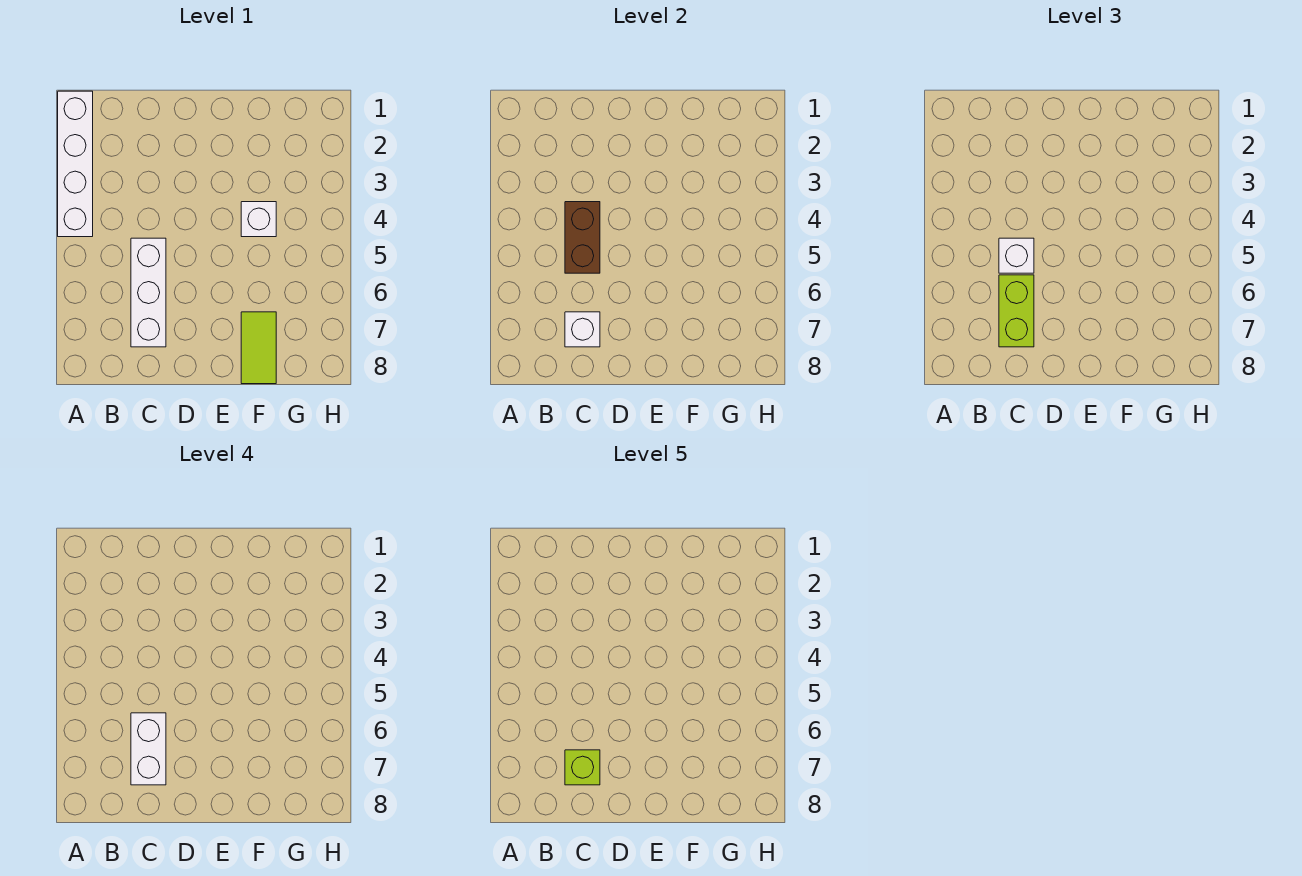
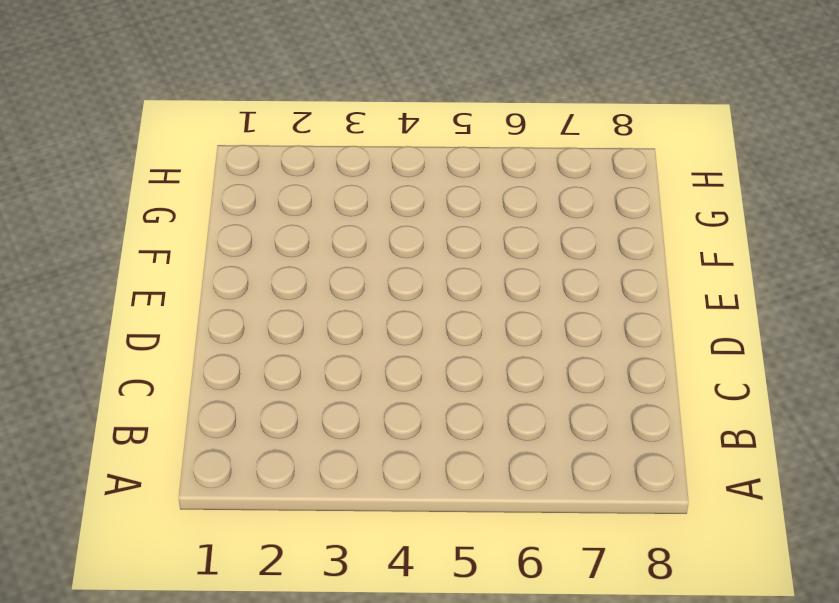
none -> white 1x4 brick [58,91,93,237]
none -> white 1x3 brick [131,238,166,347]

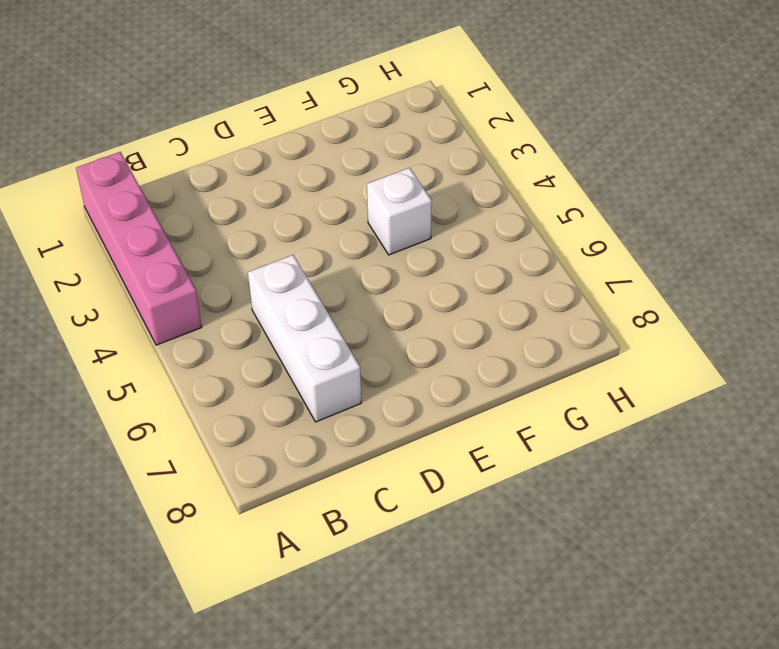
pink 1x4 brick [76,152,202,345] -> white 1x4 brick [58,91,93,237]
none -> lime 1x2 tile [241,312,276,384]
none -> brown 1x2 brick [565,202,600,273]

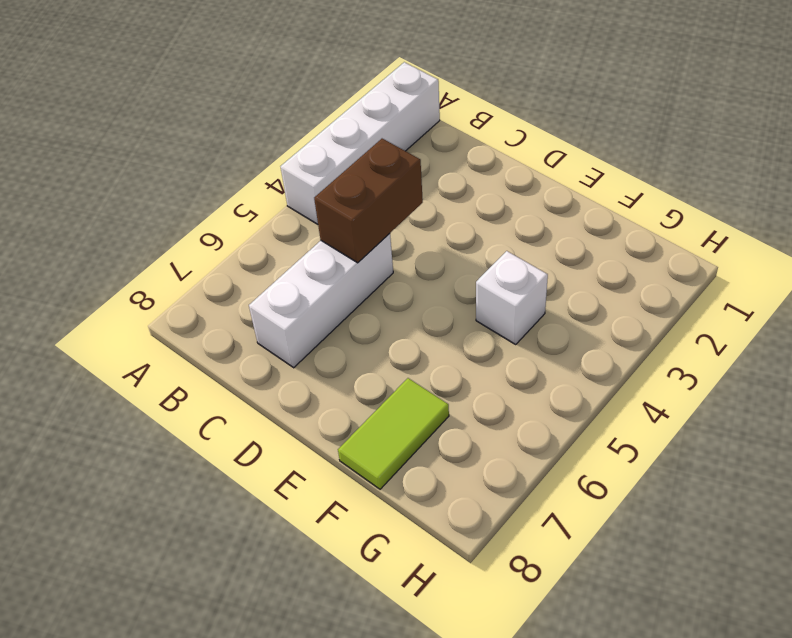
none -> white 1x1 brick [565,312,600,347]
none -> white 1x1 brick [999,238,1034,273]

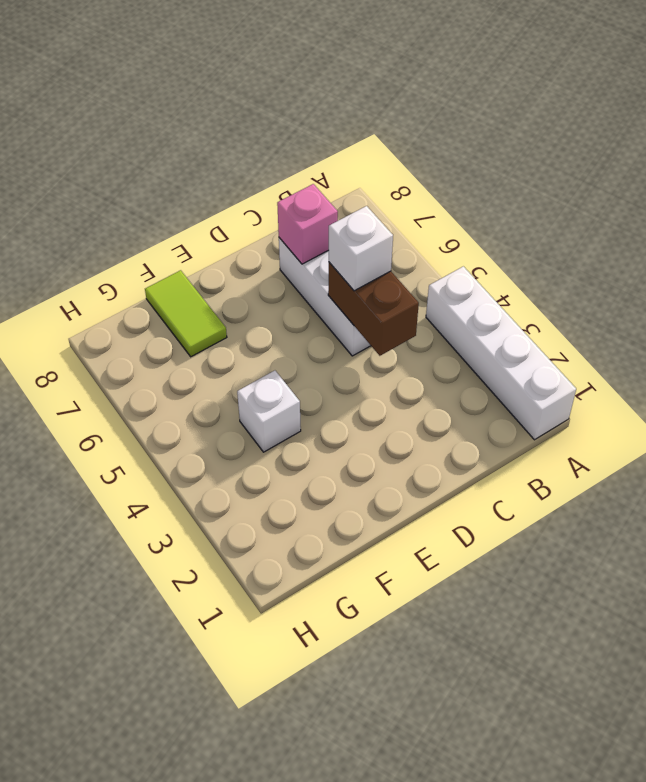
pink 1x1 brick [277,184,338,264] -> white 1x1 brick [565,312,600,347]
none -> lime 1x2 brick [999,275,1034,347]
none -> white 1x2 brick [131,713,166,785]

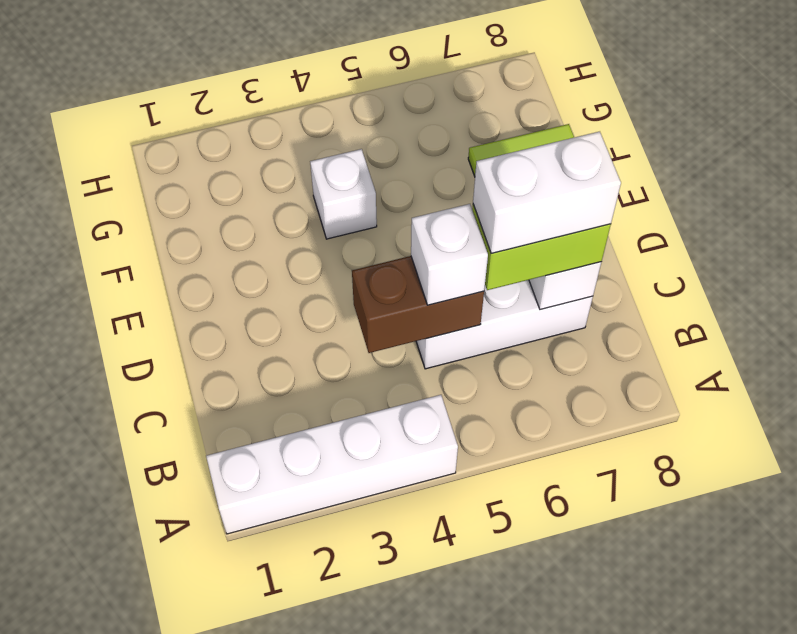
none -> lime 1x1 brick [565,750,600,785]

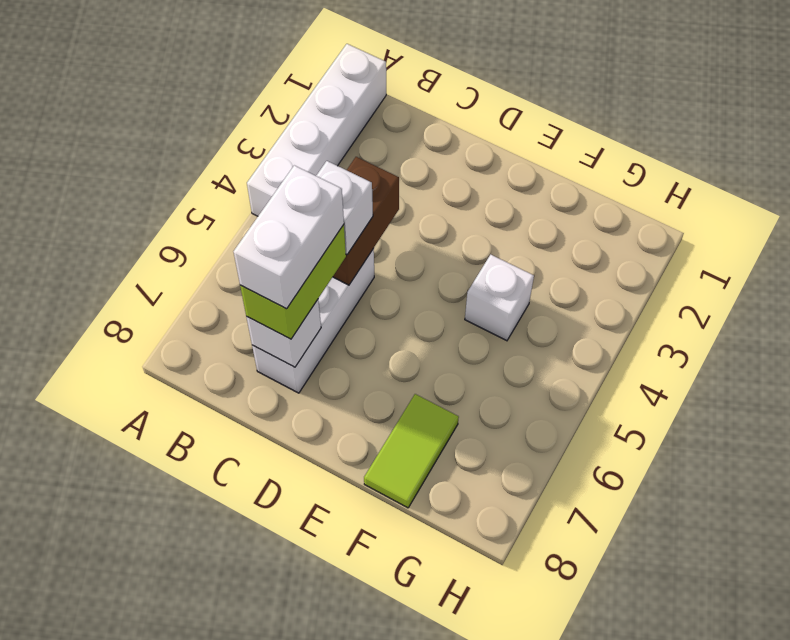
none -> lime 1x1 brick [565,750,600,785]

